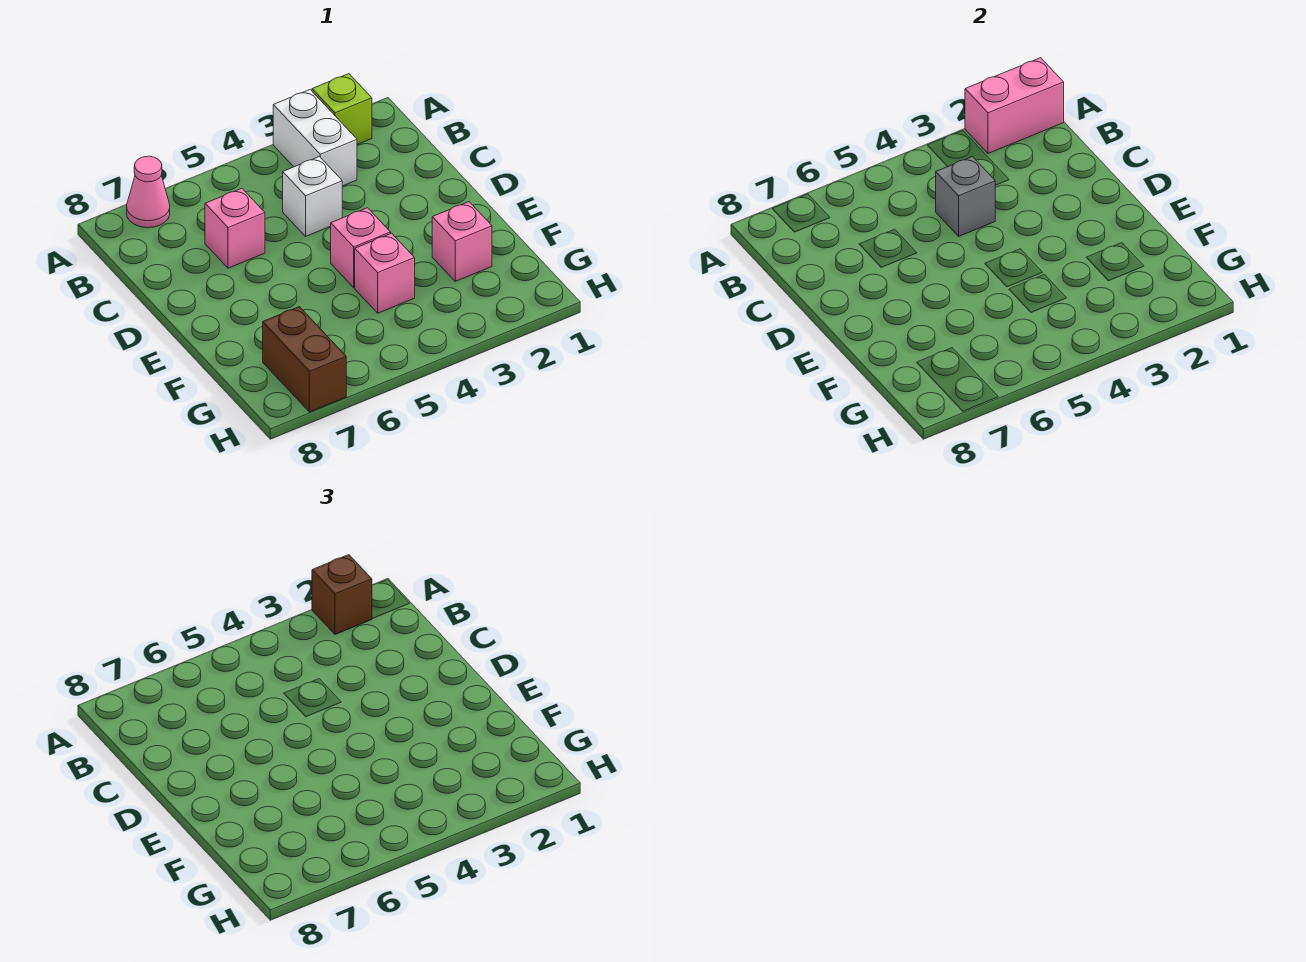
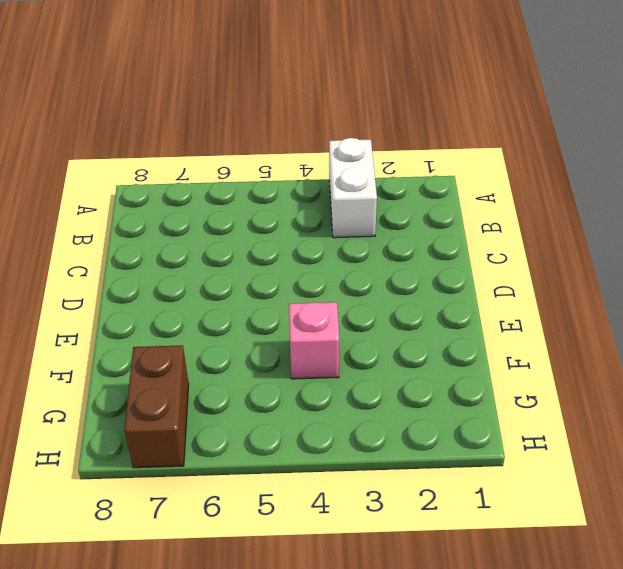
none -> lime 1x1 brick [312,74,372,144]
none -> pink 1x1 cone [127,156,170,228]
none -> white 1x1 brick [283,157,342,236]

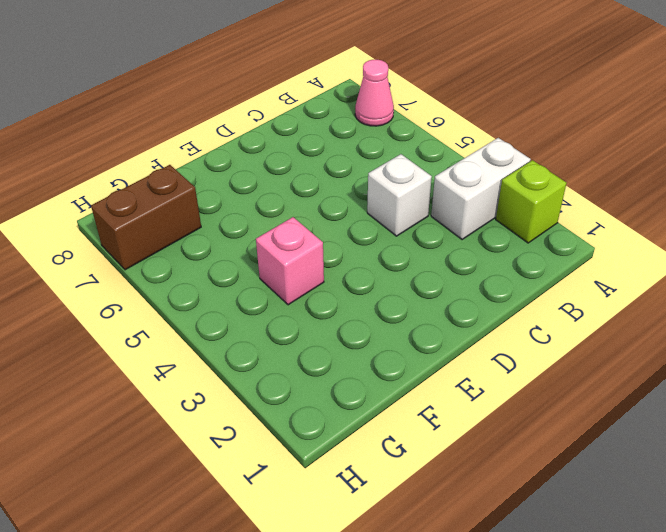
none -> pink 1x1 brick [205,188,265,268]
none -> pink 1x1 brick [331,208,391,287]
none -> pink 1x1 brick [432,202,492,281]

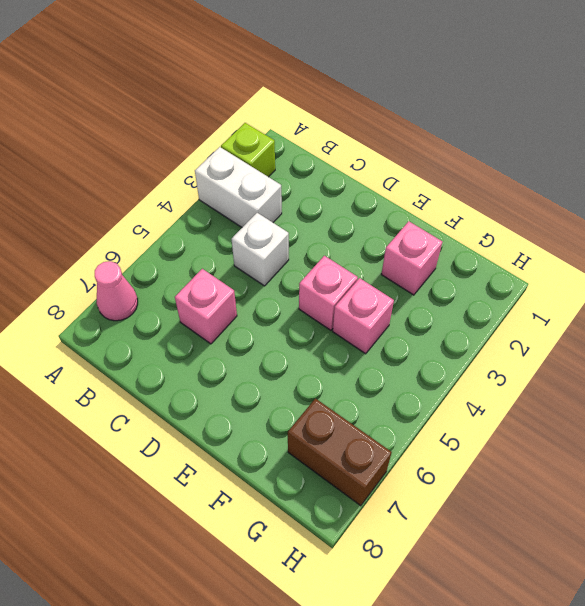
none -> pink 1x2 brick [965,58,1064,153]
none -> grey 1x1 brick [936,157,995,236]
none -> brown 1x1 brick [312,555,372,634]

